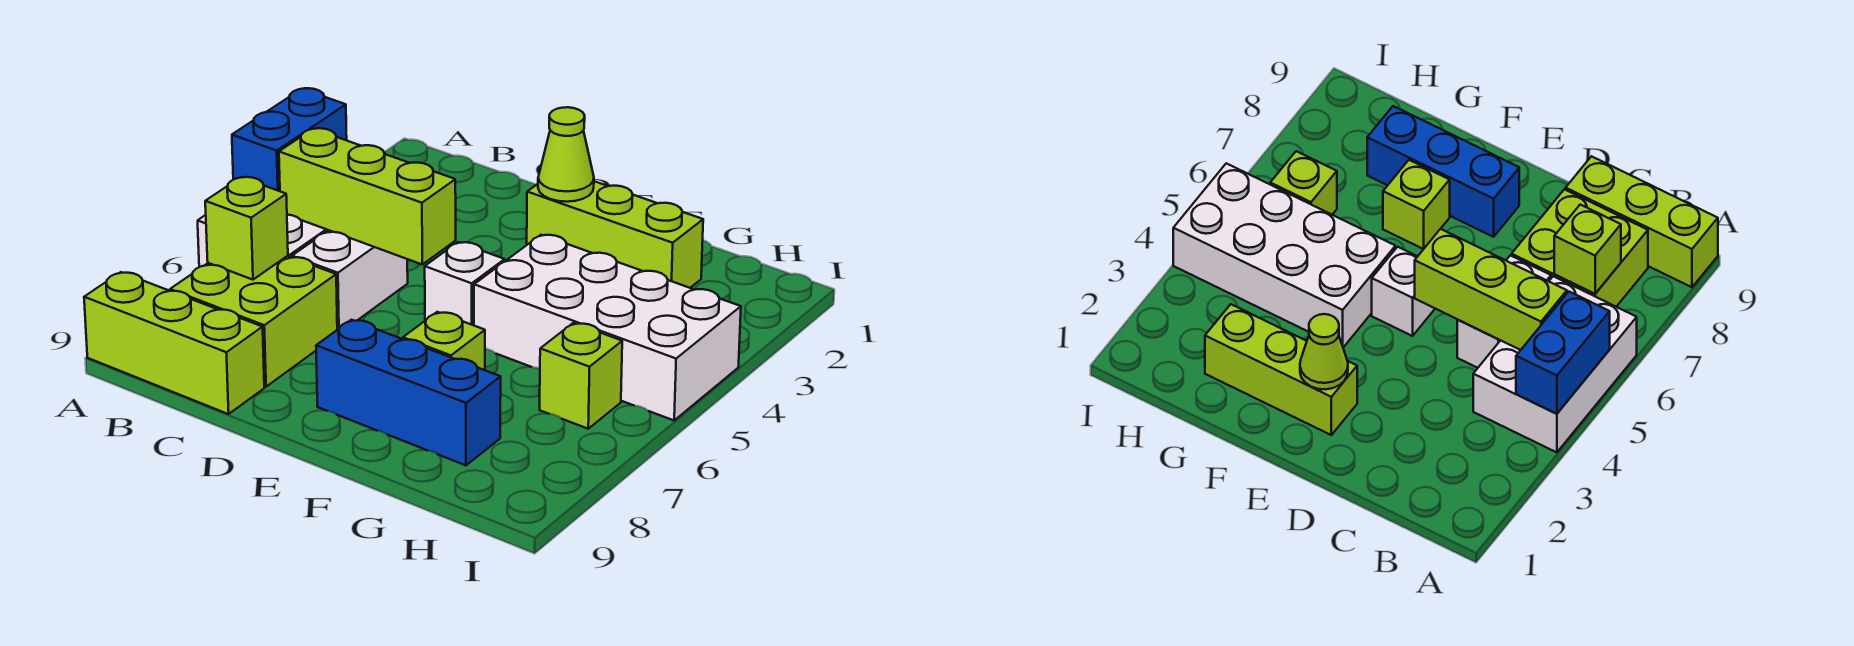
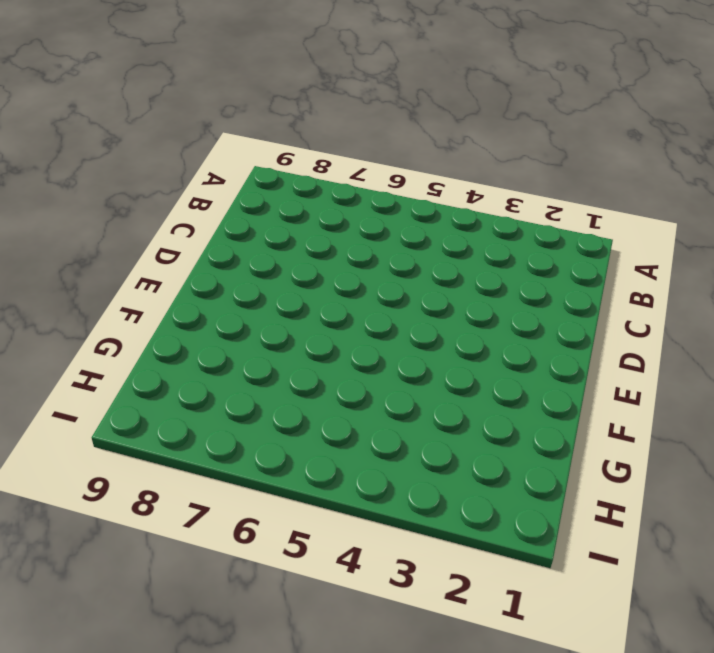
none -> white 2x3 brick [1473,276,1637,452]
none -> lime 1x3 brick [84,272,264,414]
none -> lime 2x2 brick [170,256,337,387]

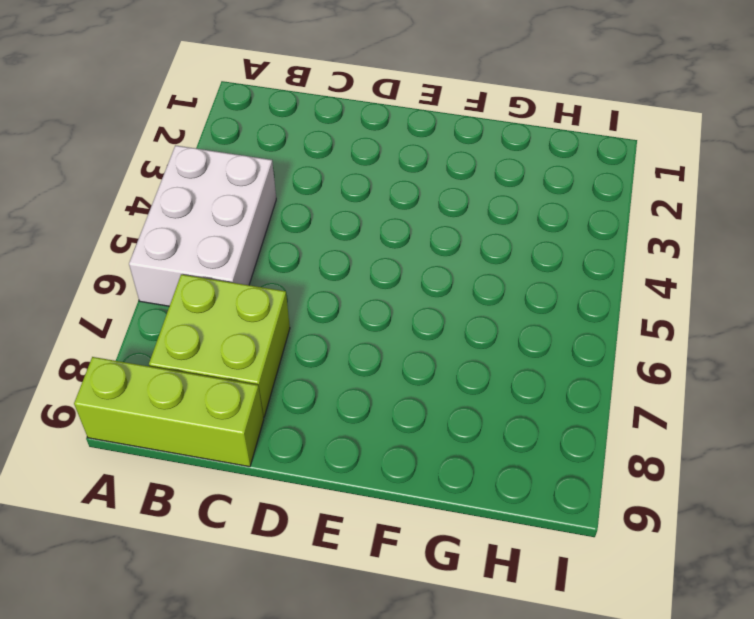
none -> white 1x2 brick [292,230,408,330]
none -> lime 1x3 brick [527,181,703,288]
none -> white 1x1 brick [425,242,505,325]

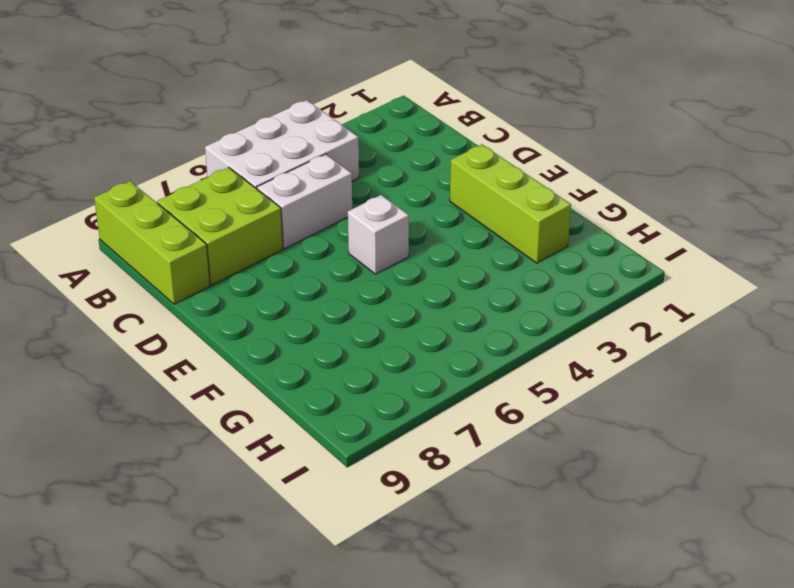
none -> blue 1x3 brick [316,320,501,465]
none -> white 2x4 brick [474,235,741,420]
none -> lime 1x1 brick [403,312,485,370]

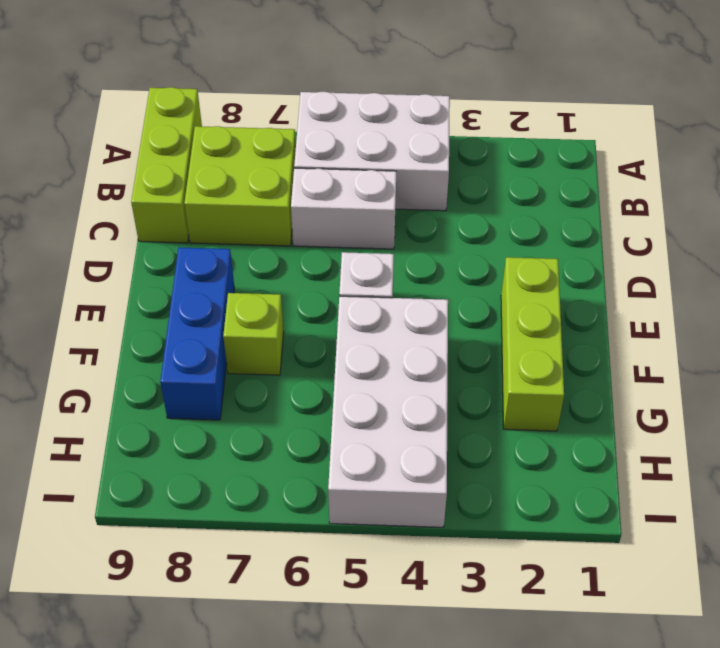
none -> lime 1x1 brick [540,323,622,429]
none -> blue 1x2 brick [232,88,347,191]
none -> lime 1x3 brick [279,128,456,264]

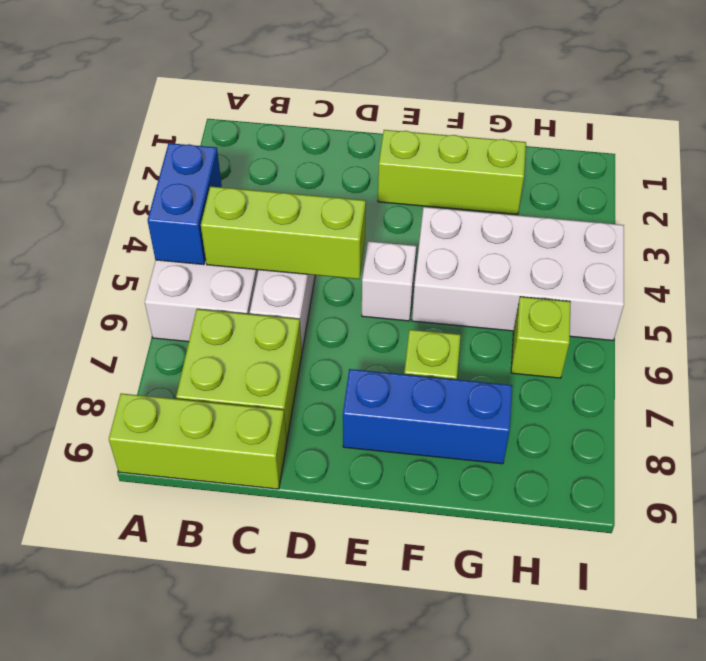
none -> lime 1x1 brick [205,177,288,280]
none -> lime 1x1 cone [538,107,594,202]

